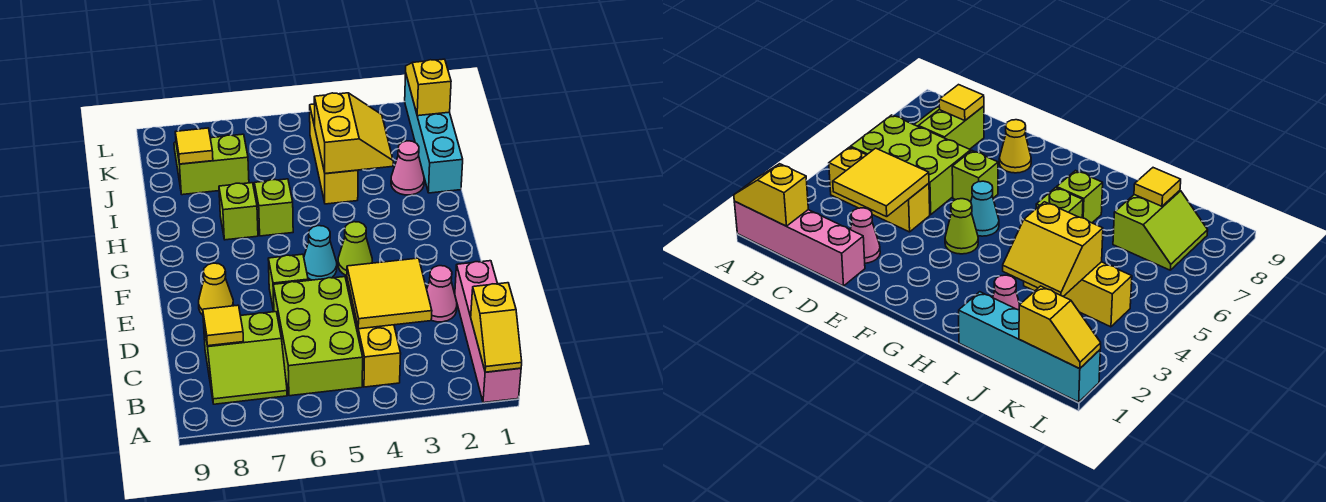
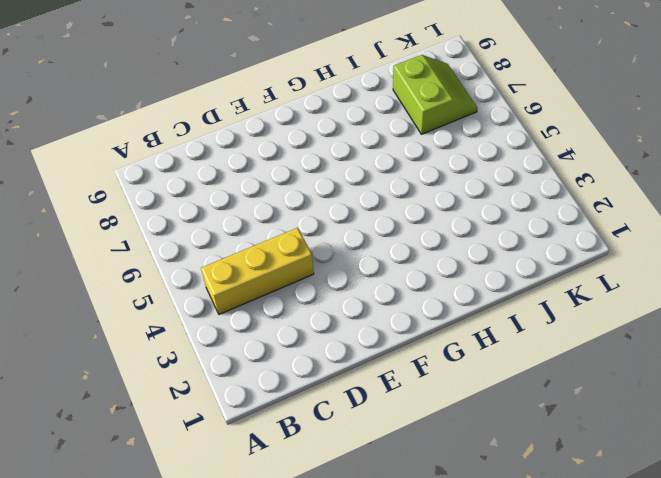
none -> pink 1x4 brick [455,261,521,403]
none -> lime 2x3 brick [273,277,363,396]
none -> lime 2x2 slope [203,312,287,404]

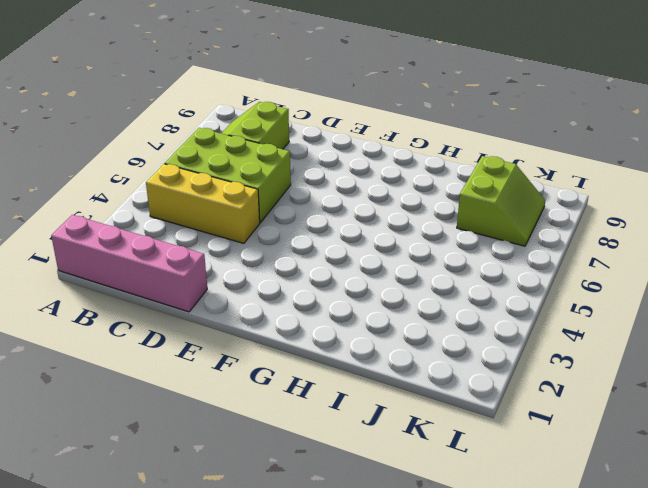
none -> pink 1x1 cone [427,266,457,322]
none -> lime 1x1 brick [268,254,308,311]
none -> yellow 1x1 cone [199,263,233,315]

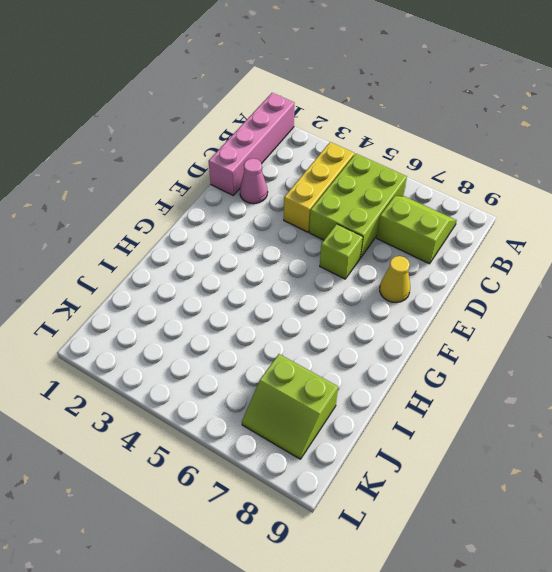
none -> lime 1x1 cone [338,222,372,276]
none -> cyan 1x1 cone [304,226,337,280]
none -> lime 1x1 brick [254,179,293,236]

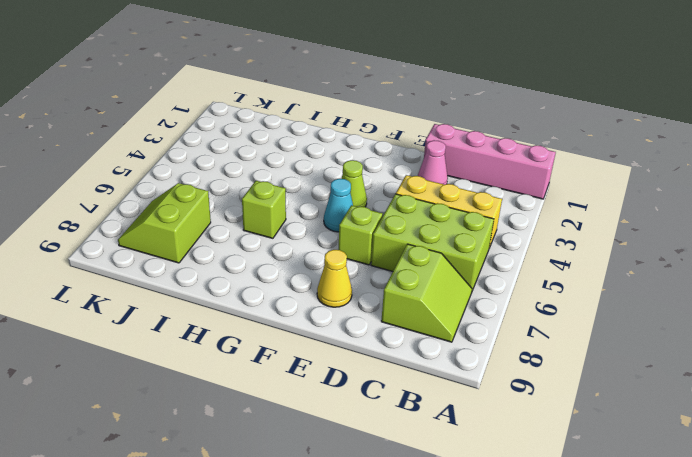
none -> lime 1x1 brick [219,183,258,240]
none -> cyan 1x4 brick [405,75,463,193]
none -> pink 1x1 cone [391,141,424,195]

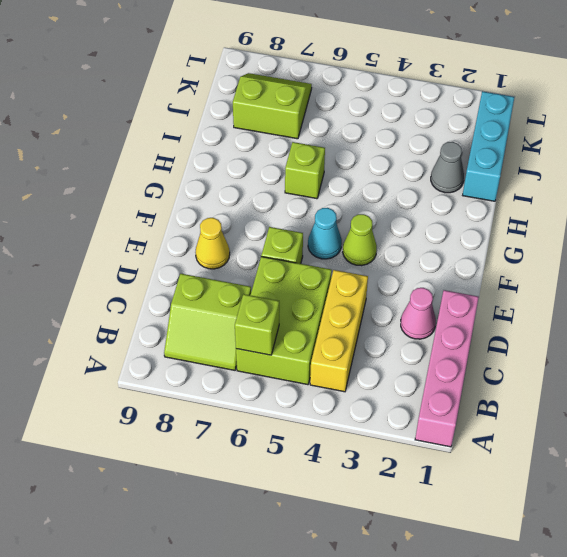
lime 1x1 brick [235,294,279,355] -> lime 1x1 brick moved to [219,183,258,240]
cyan 1x3 brick [463,91,515,201] -> cyan 1x4 brick [405,75,463,193]
grey 1x1 cone [431,142,464,193] -> pink 1x1 cone [391,141,424,195]
none -> yellow 1x3 brick [310,104,358,204]
none -> yellow 1x2 slope [471,283,522,372]
none -> yellow 2x2 tile [347,258,432,329]

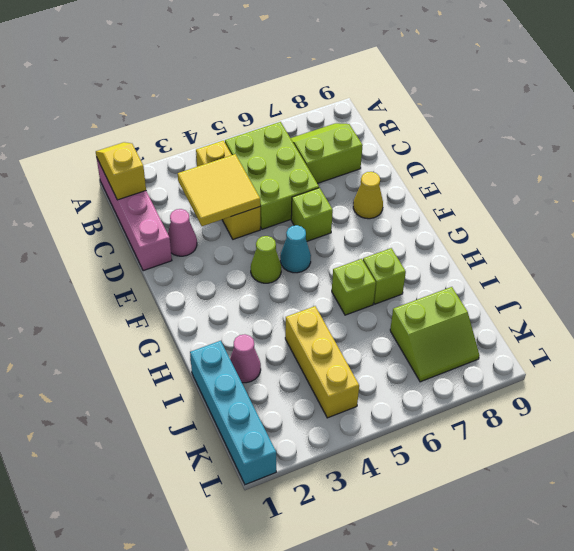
none -> yellow 1x1 tile [203,305,243,346]
none -> yellow 2x2 slope [314,93,393,174]
none -> yellow 1x1 tile [175,128,213,164]

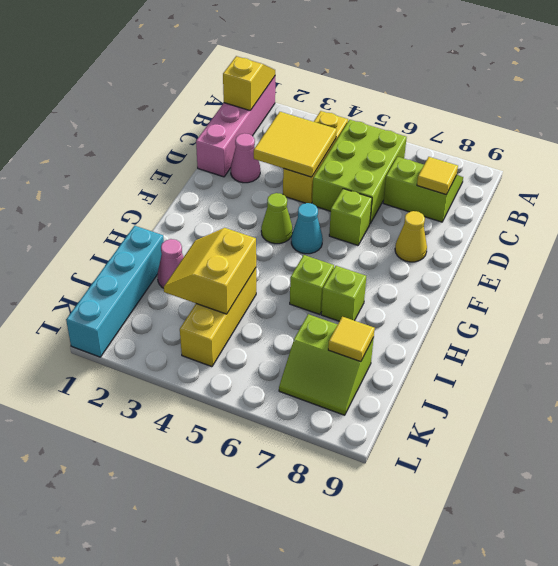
none -> yellow 1x2 slope [406,59,451,116]

